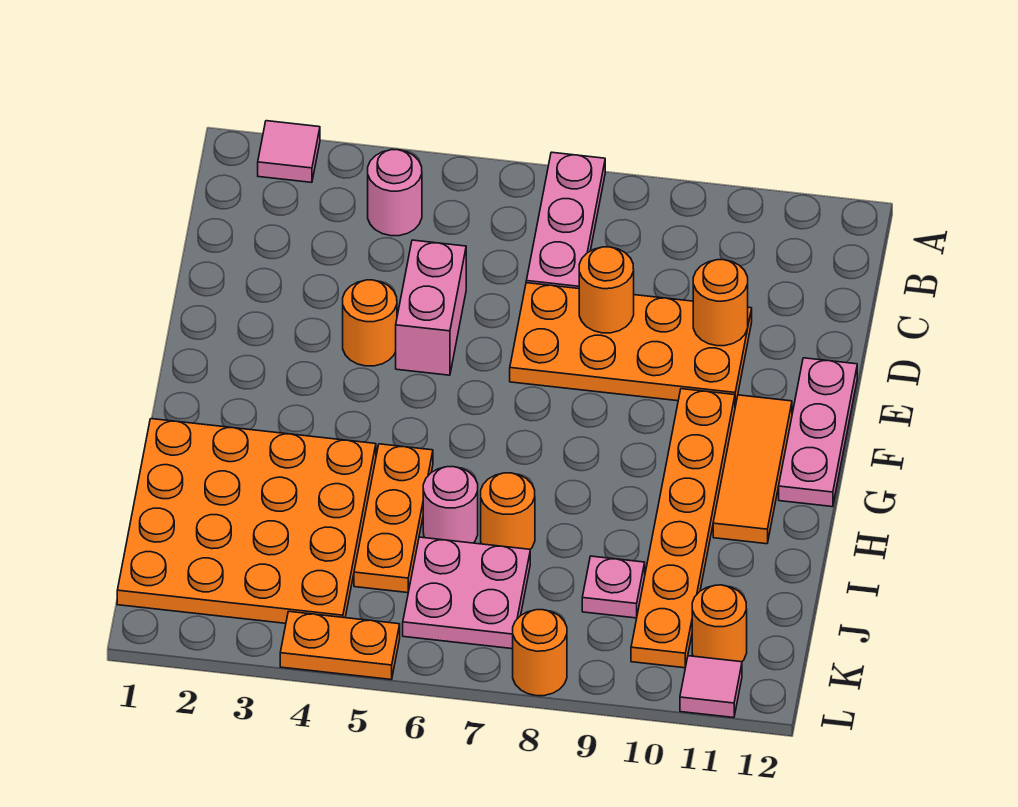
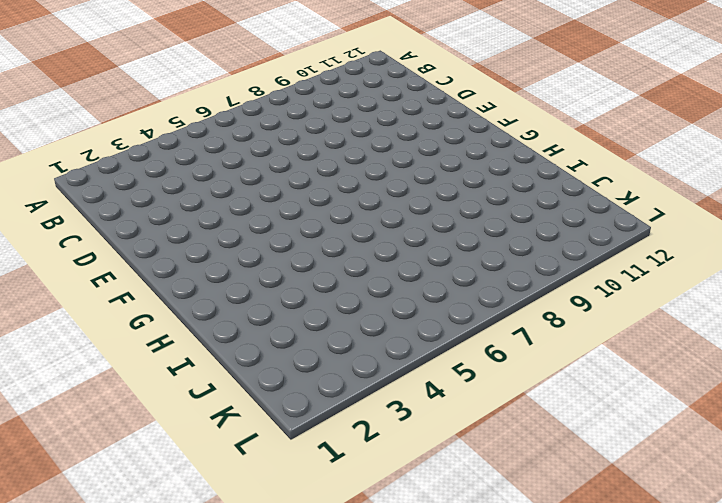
none -> pink 1x1 tile [258,121,320,182]
none -> pink 1x3 plate [526,152,605,289]
none -> pink 1x1 round brick [368,150,422,236]

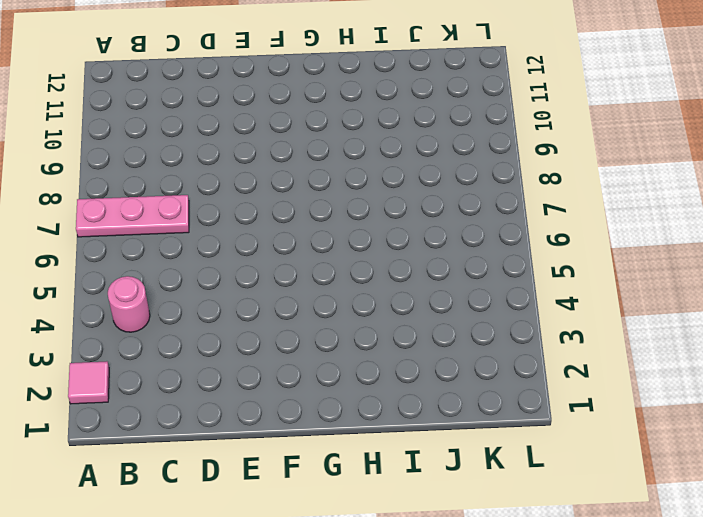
none -> pink 1x2 brick [396,240,466,375]
none -> orange 2x4 plate [510,283,752,406]
none -> orange 1x1 round brick [343,280,397,366]

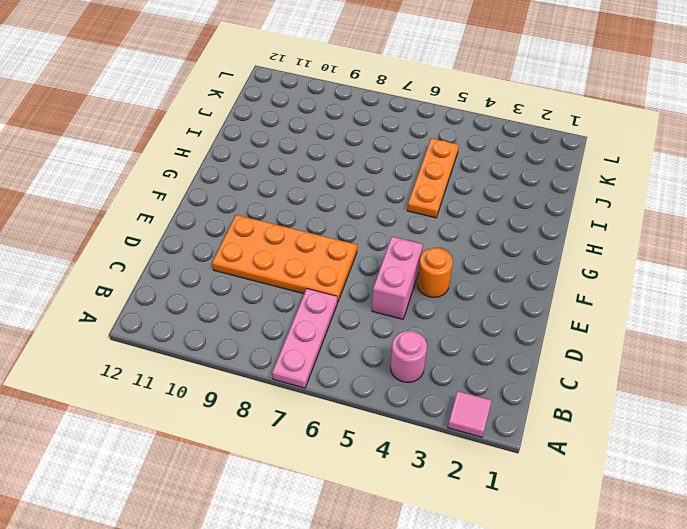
none -> pink 1x3 plate [779,358,857,507]
none -> orange 1x6 plate [631,389,735,668]
none -> orange 1x3 tile [713,395,792,544]

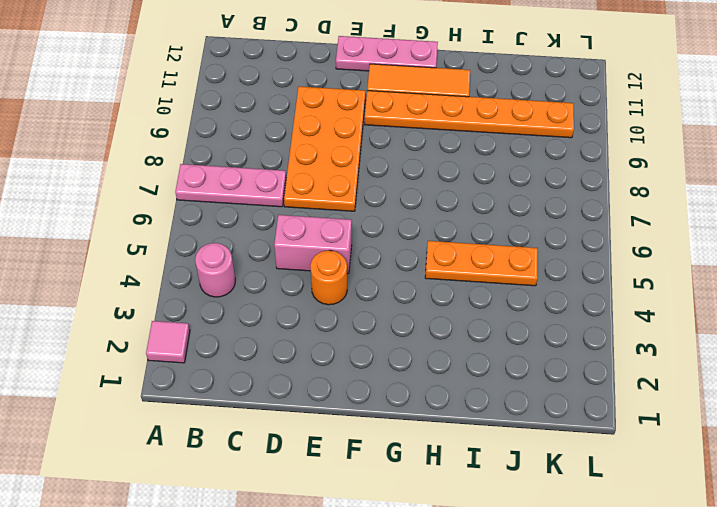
none -> orange 4x4 plate [117,419,376,623]
none -> pink 1x1 round brick [423,467,478,543]
none -> orange 1x1 round brick [481,473,535,549]

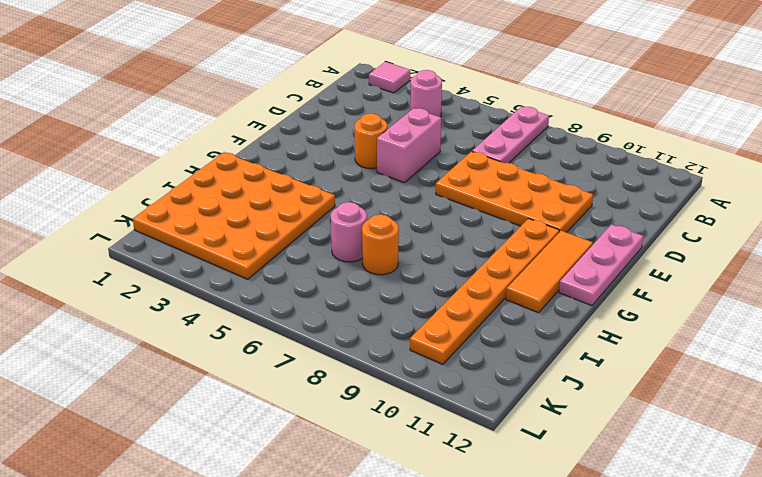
none -> orange 1x3 plate [354,444,433,593]
none -> pink 2x2 plate [403,537,530,649]
none -> pink 1x1 plate [582,556,645,618]

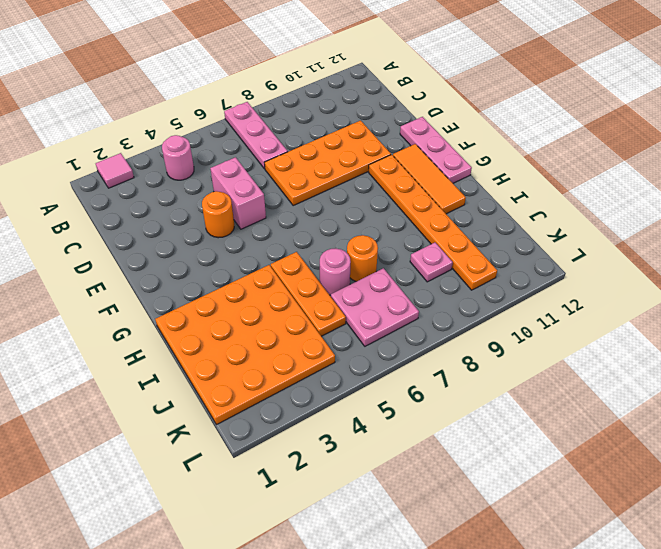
none -> orange 1x1 round brick [692,585,747,662]
none -> orange 1x2 plate [280,612,400,680]
none -> orange 1x1 round brick [513,610,567,696]

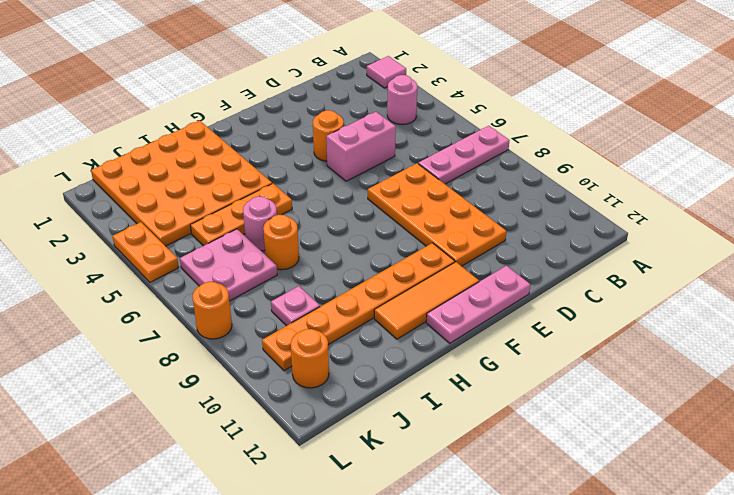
none -> pink 1x1 tile [680,656,742,718]
none -> orange 1x1 round brick [579,247,634,333]
none -> orange 1x1 round brick [693,260,748,346]

